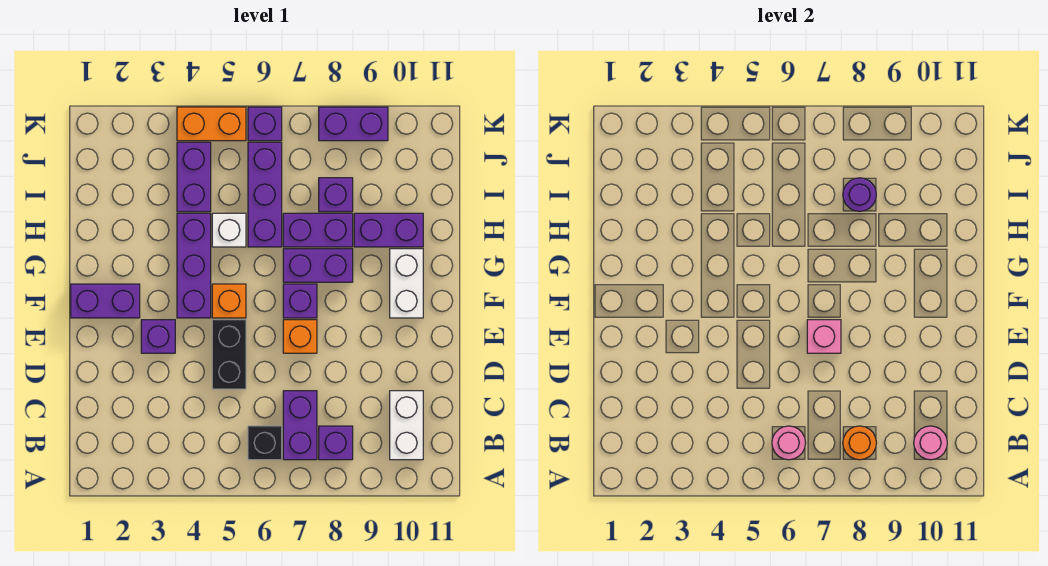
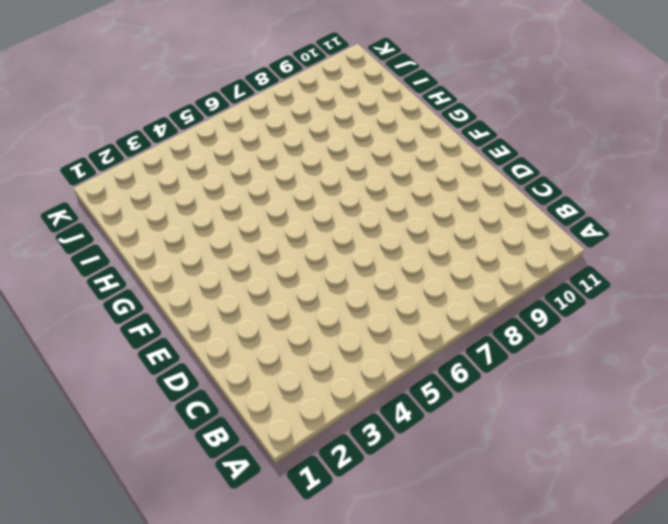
none -> black 1x1 brick [248,426,282,460]
none -> purple 1x2 brick [283,391,317,460]
none -> purple 1x1 brick [319,426,353,460]

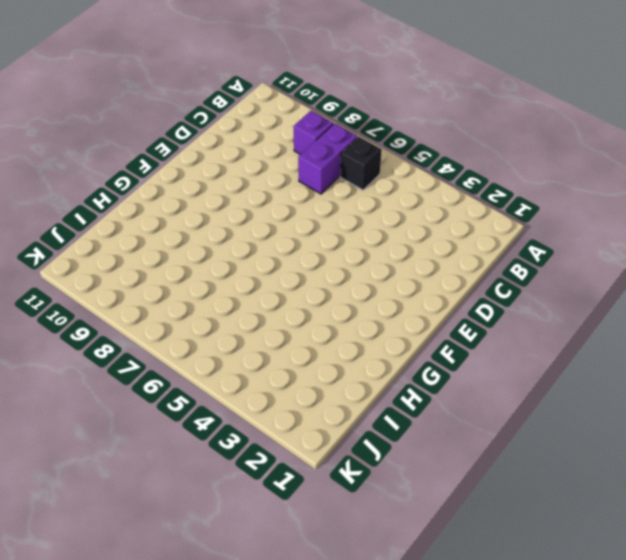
none -> white 1x2 brick [390,391,423,460]
none -> black 1x2 brick [212,320,246,389]
none -> purple 1x1 brick [141,320,175,353]

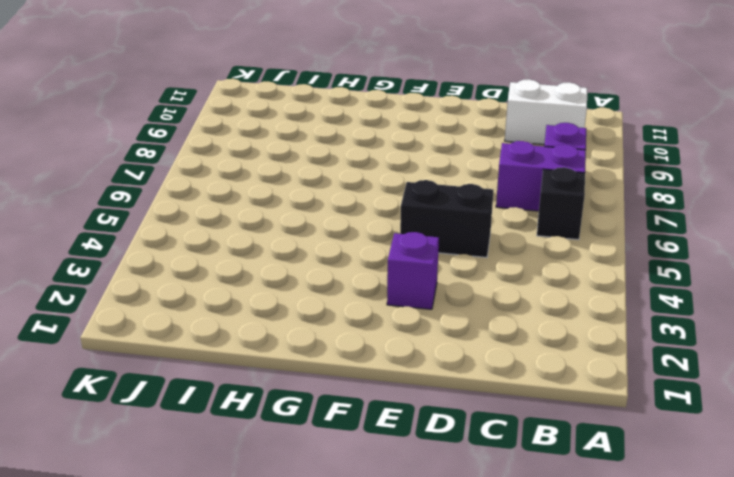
none -> orange 1x1 brick [283,320,317,353]
none -> purple 1x2 brick [71,284,140,318]
none -> purple 1x3 brick [177,213,211,318]

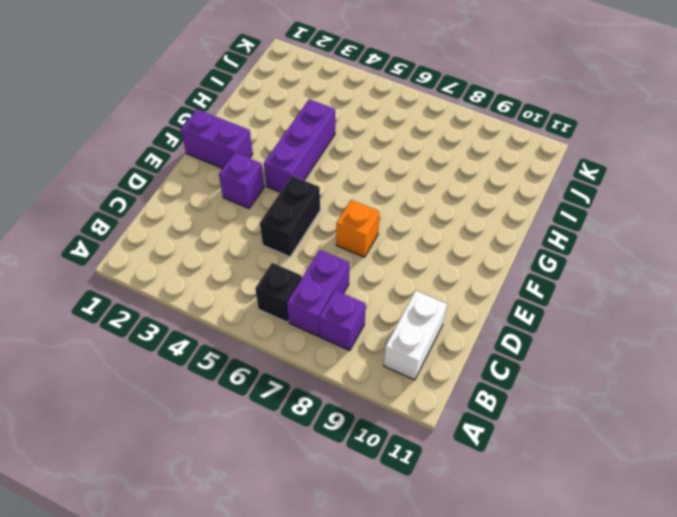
none -> orange 1x1 brick [212,284,246,318]
none -> purple 1x1 brick [283,284,317,318]
none -> white 1x2 brick [390,249,423,318]

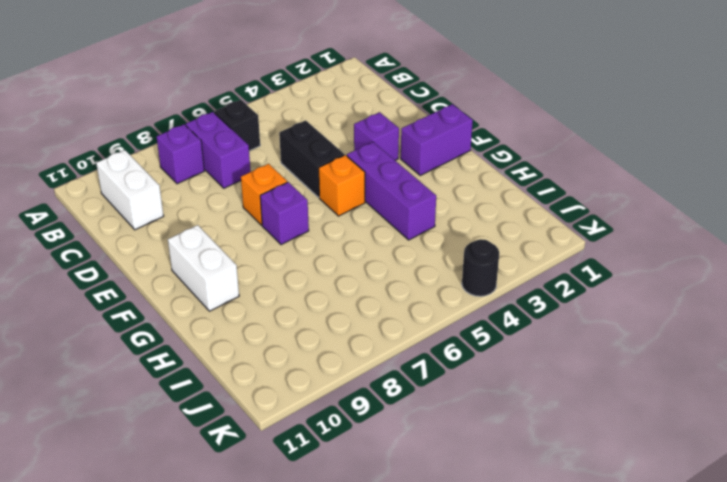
black 1x1 round brick [462,239,499,296] -> orange 1x2 brick [177,107,246,141]
none -> purple 1x2 brick [283,249,353,282]
none -> white 1x1 brick [212,213,246,247]
none -> purple 1x3 brick [248,142,282,247]

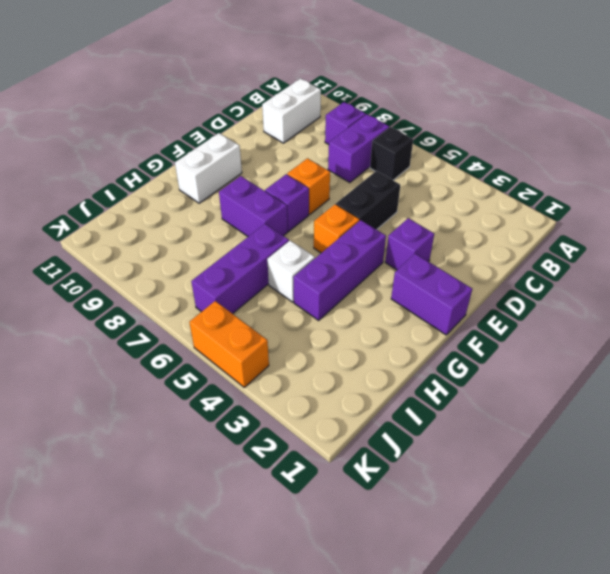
none -> purple 1x2 brick [283,213,353,247]
none -> purple 1x2 brick [354,213,423,247]
none -> purple 1x2 brick [177,142,211,212]

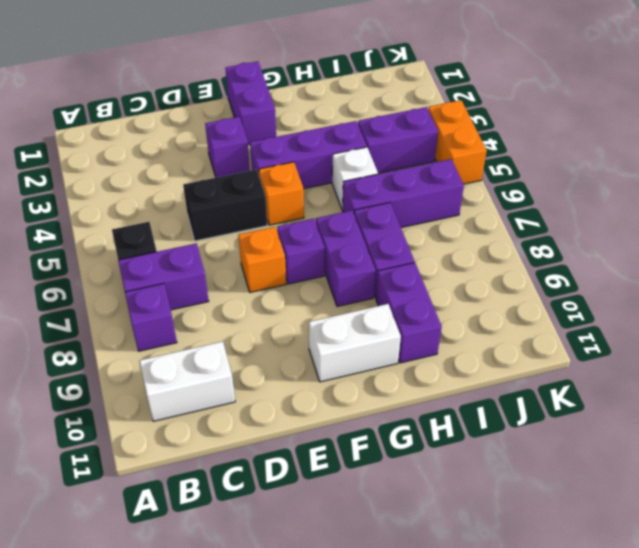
none -> purple 1x1 brick [319,178,353,212]
none -> purple 1x1 brick [248,107,282,141]
none -> purple 1x2 brick [319,107,388,141]

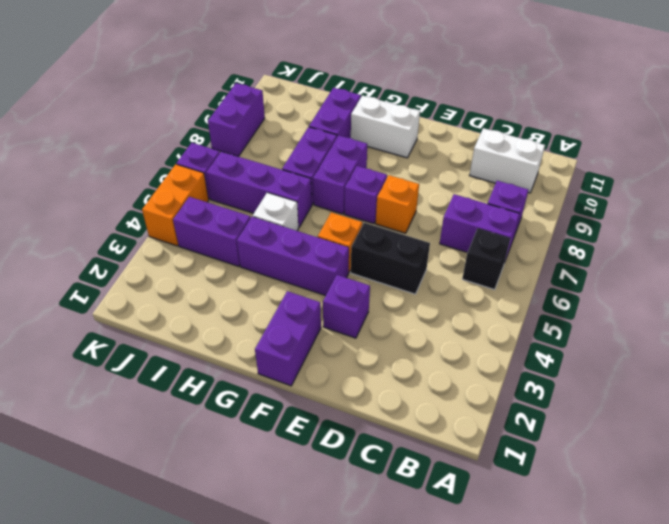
none -> purple 1x1 brick [319,178,353,212]
none -> pink 1x1 round brick [772,426,806,460]
none -> orange 1x1 round brick [843,426,876,460]

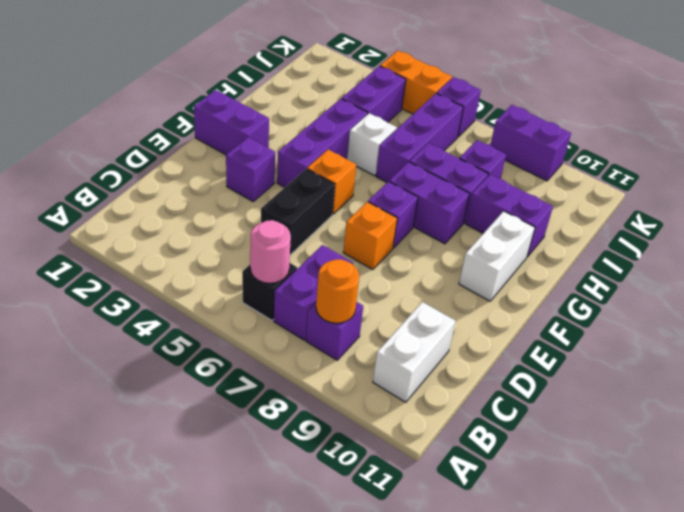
none -> pink 1x1 round brick [914,426,947,460]
none -> pink 1x1 brick [807,320,841,353]
none -> purple 1x1 round brick [843,178,876,211]

